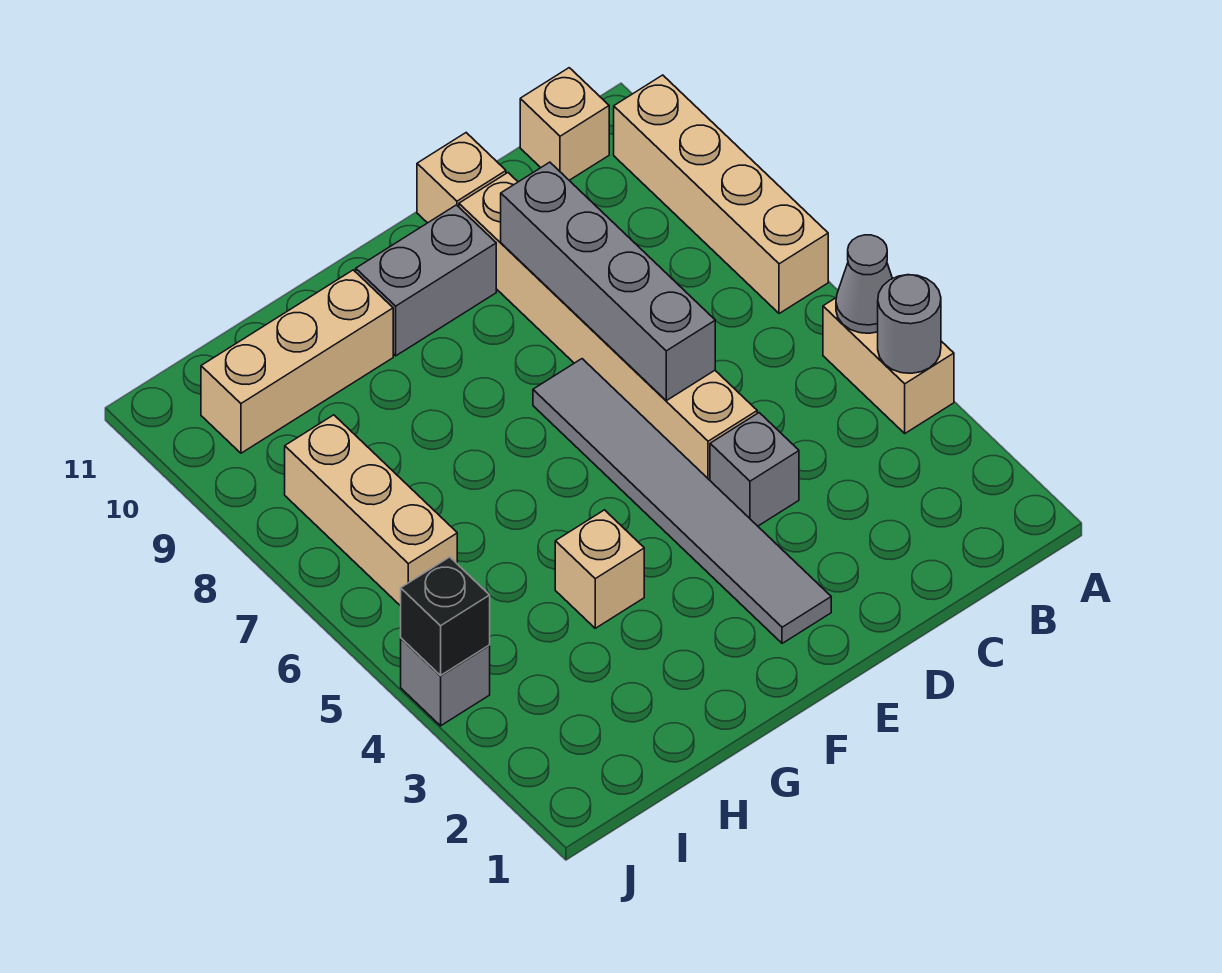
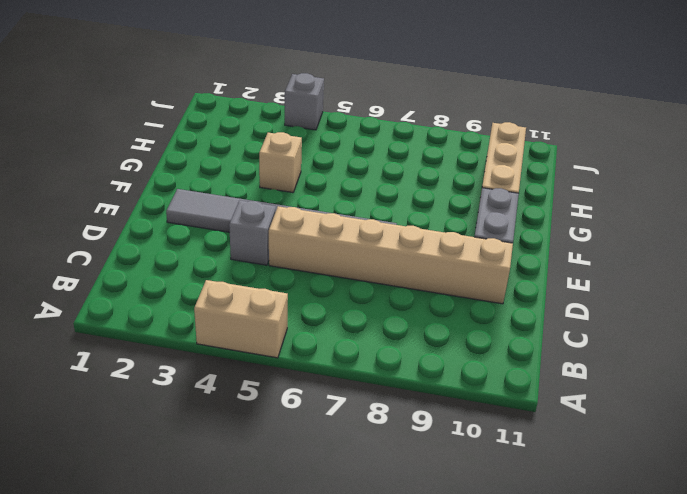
none -> tan 1x4 brick [614,75,828,314]
none -> tan 1x1 brick [520,68,609,180]
none -> tan 1x1 brick [417,133,506,223]

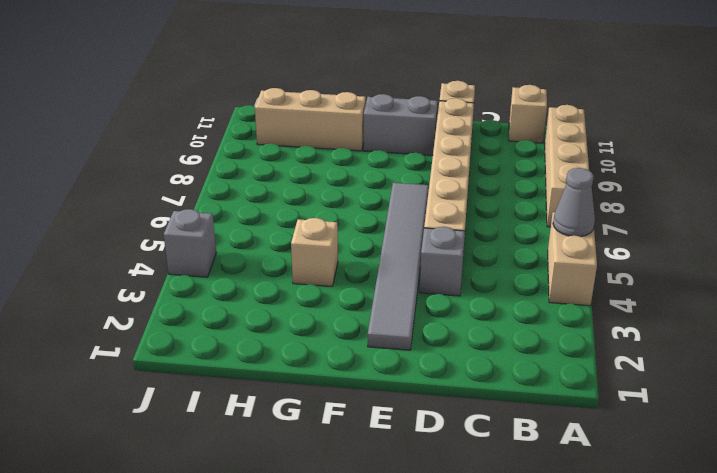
none -> tan 1x3 brick [285,415,457,606]
none -> grey 1x1 round brick [878,275,941,373]
none -> grey 1x4 brick [501,162,715,401]

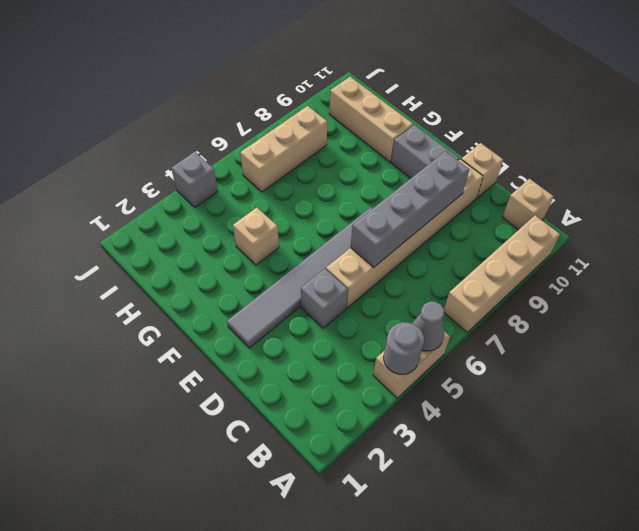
none -> black 1x1 brick [401,557,490,675]

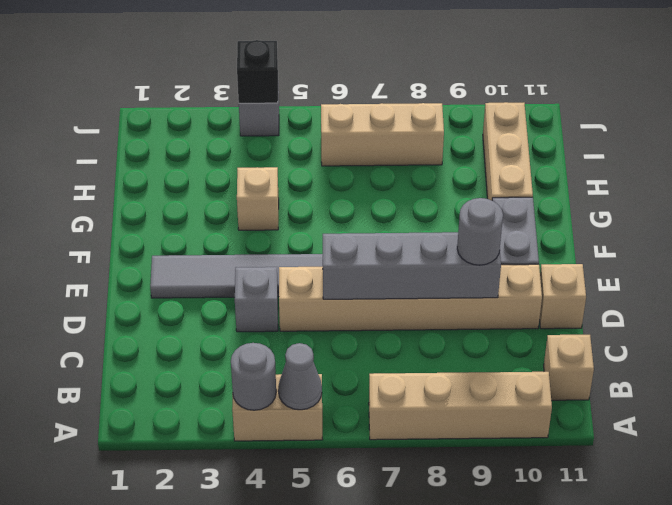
grey 1x1 round brick [457,198,503,265] -> none

